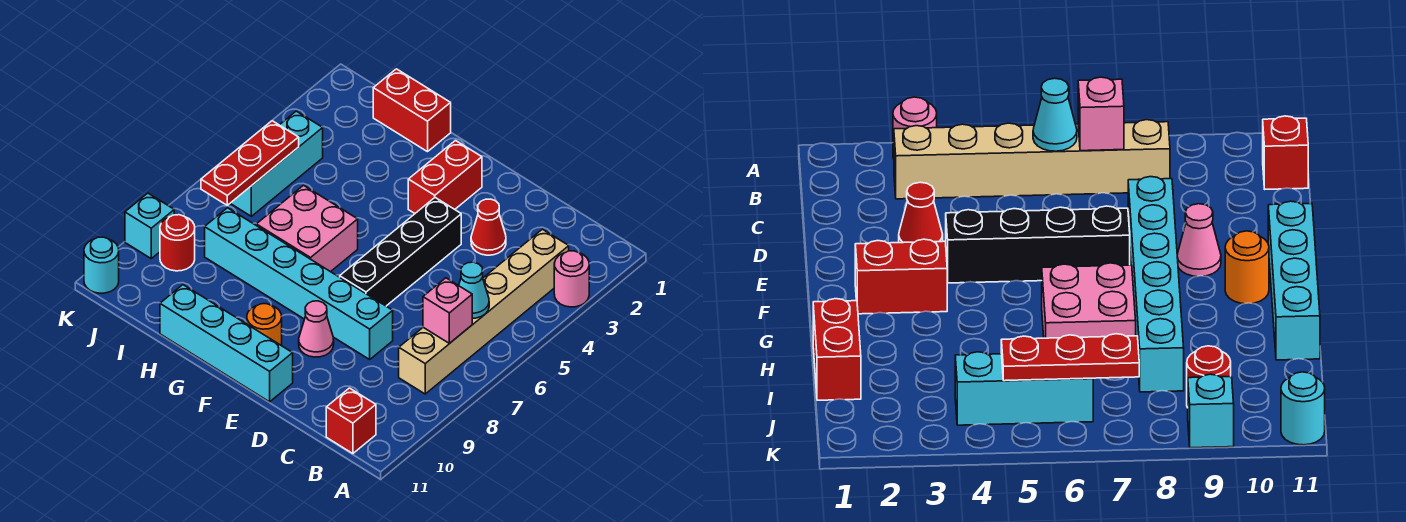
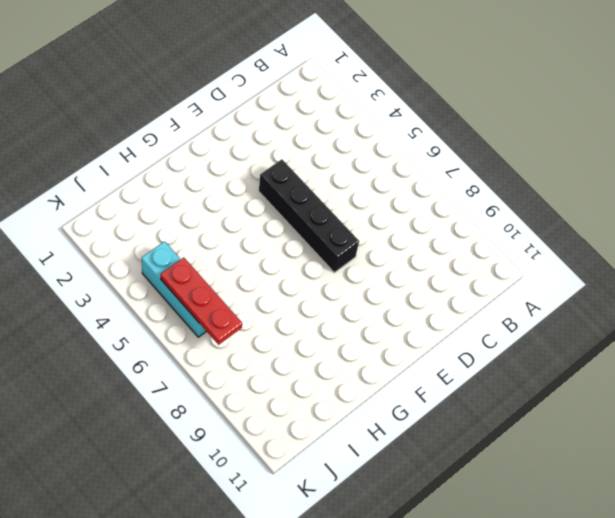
none -> pink 1x1 round brick [554,251,589,307]
none -> tan 1x6 brick [399,229,569,394]
none -> red 1x1 brick [326,388,376,454]

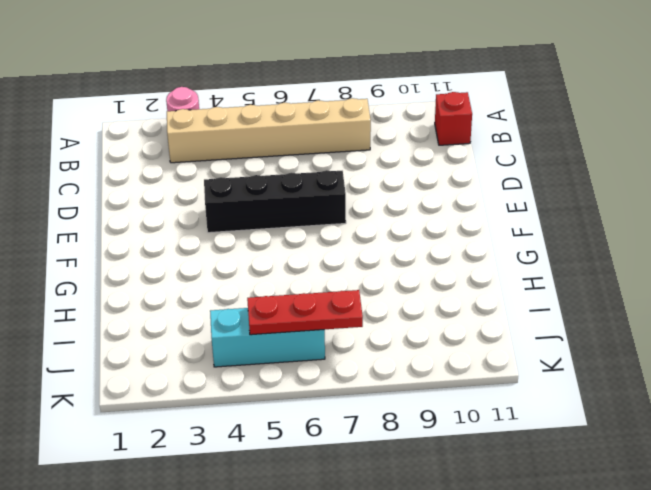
none -> red 1x1 cone [471,199,506,255]
none -> cyan 1x6 brick [205,208,393,359]
none -> pink 1x1 cone [299,301,334,357]

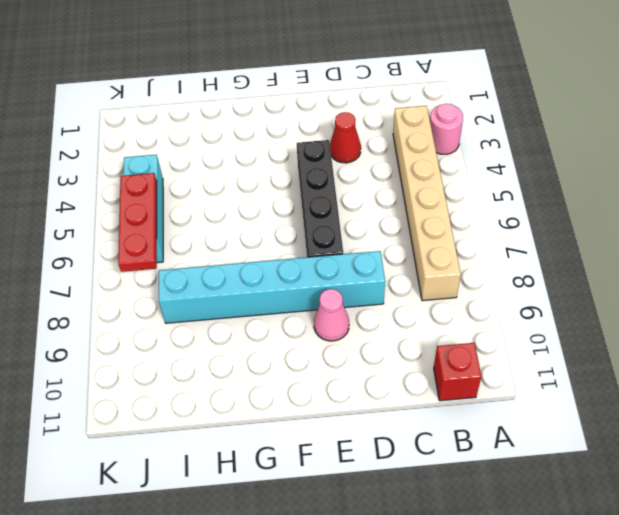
none -> cyan 1x4 brick [160,285,293,402]
none -> red 1x2 brick [408,141,482,213]
none -> orange 1x1 round brick [247,304,282,346]

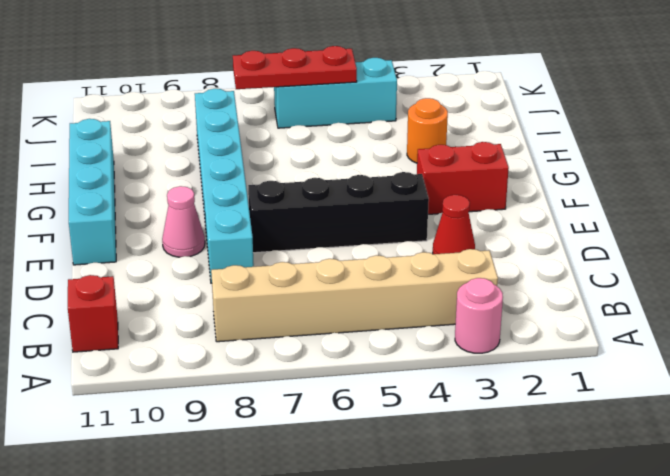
orange 1x1 round brick [407,98,448,163] -> orange 1x1 round brick moved to [247,304,282,346]
none -> pink 2x2 brick [256,185,358,272]
none -> red 1x2 brick [373,69,451,152]
none -> red 1x1 round brick [160,215,195,271]

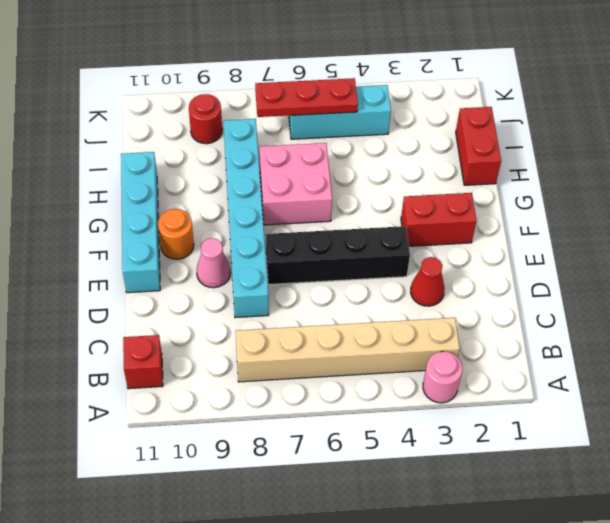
none -> cyan 1x1 brick [125,193,174,258]
none -> cyan 1x1 round brick [84,237,119,293]
none -> cyan 1x1 cone [459,262,489,318]

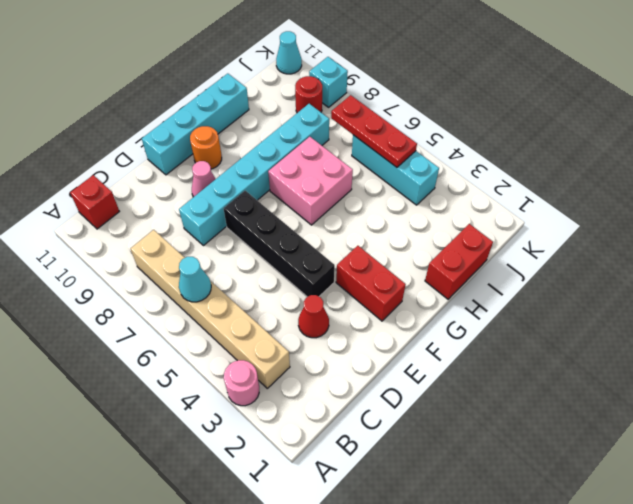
cyan 1x1 cone [276,31,302,74] -> cyan 1x1 round brick [84,237,119,293]
none -> pink 1x1 brick [423,278,472,343]

